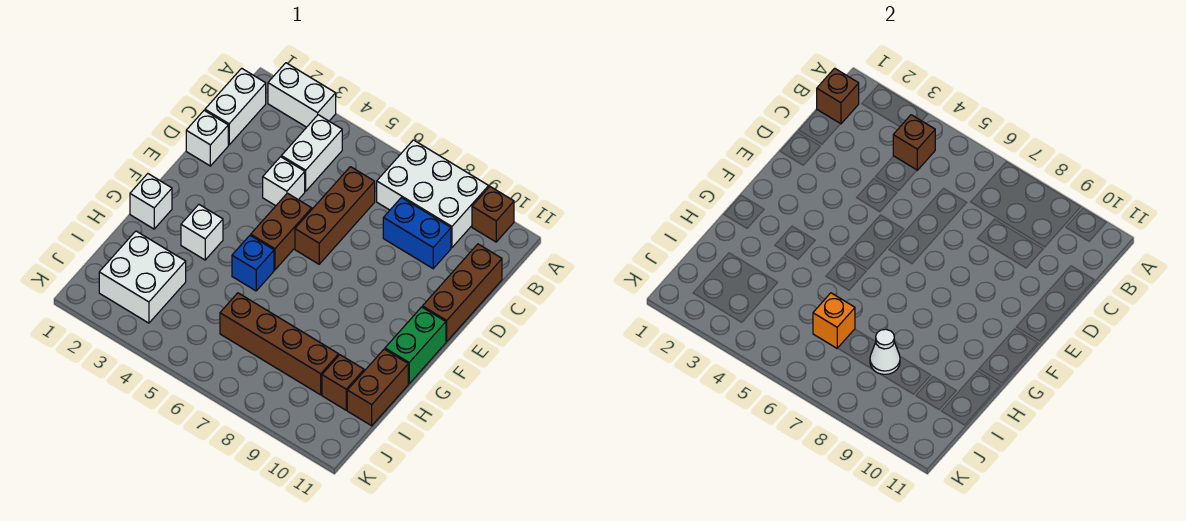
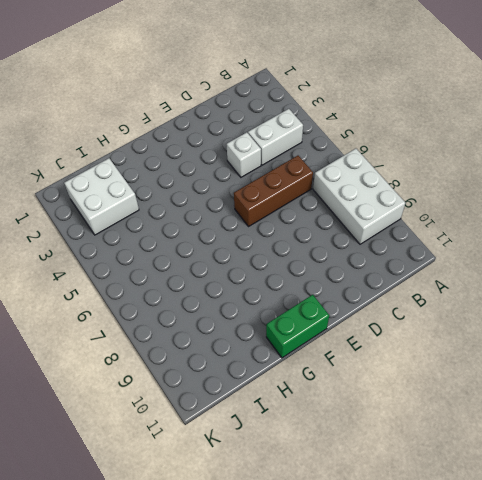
none -> white 1x2 brick [268,63,336,127]
none -> brown 1x1 brick [472,187,514,242]
none -> white 1x2 brick [205,68,266,145]

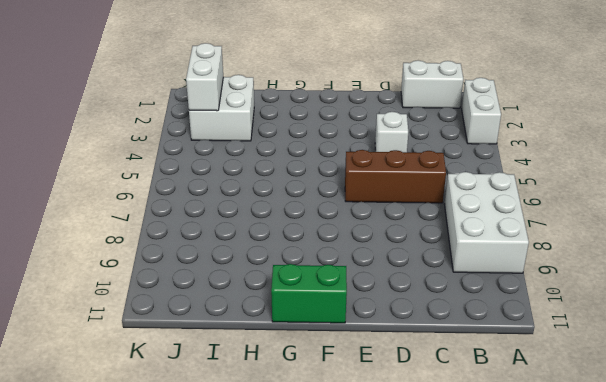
white 1x2 brick [186,43,223,111] -> white 1x2 brick turned to [281,115,342,191]
none -> brown 1x1 brick [472,187,514,242]
none -> blue 1x2 brick [383,198,451,269]
none -> brown 1x3 brick [422,244,502,342]

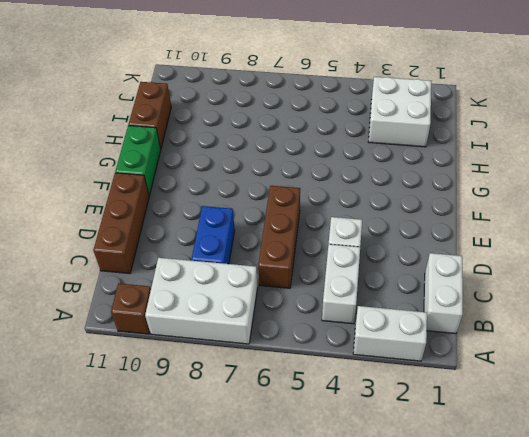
blue 1x2 brick [192,206,235,264] -> blue 1x2 brick turned to [383,198,451,269]
none -> white 1x1 brick [186,110,228,166]
none -> brown 1x2 brick [251,193,312,270]
none -> white 1x1 brick [130,174,172,229]

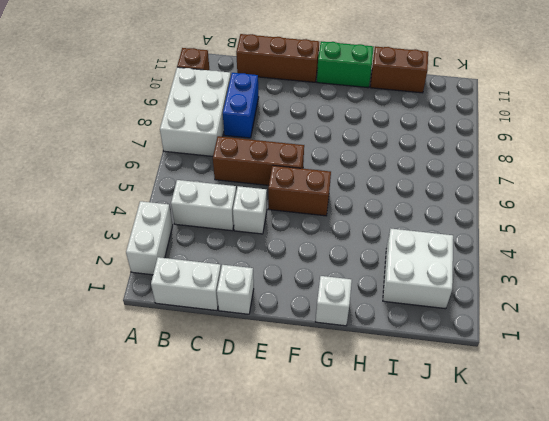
none -> white 1x1 brick [181,205,223,260]
none -> blue 1x1 brick [232,235,274,291]
none -> brown 1x4 brick [220,293,339,395]

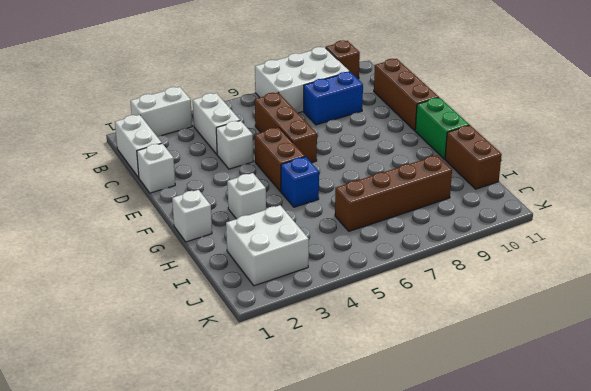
none -> brown 1x1 brick [322,355,364,410]
none -> brown 1x1 brick [817,68,859,124]
none -> brown 1x1 brick [893,115,935,170]

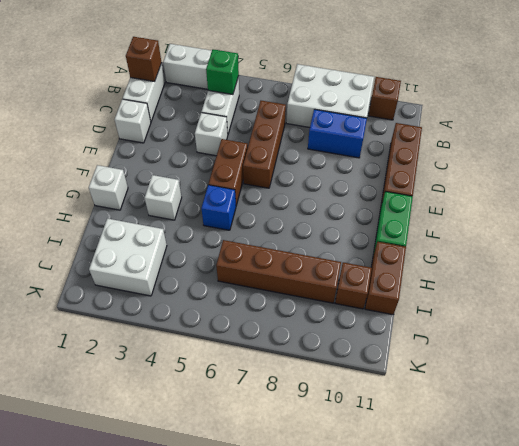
green 1x1 brick [206,49,239,94] -> brown 1x1 brick [893,115,935,170]
none -> orange 1x1 brick [813,293,855,348]
none -> white 1x1 cone [870,329,900,374]

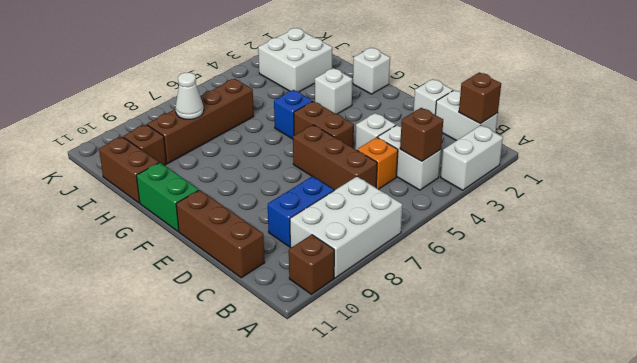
orange 1x1 brick [357,137,398,189] -> orange 1x1 brick moved to [813,293,855,348]

